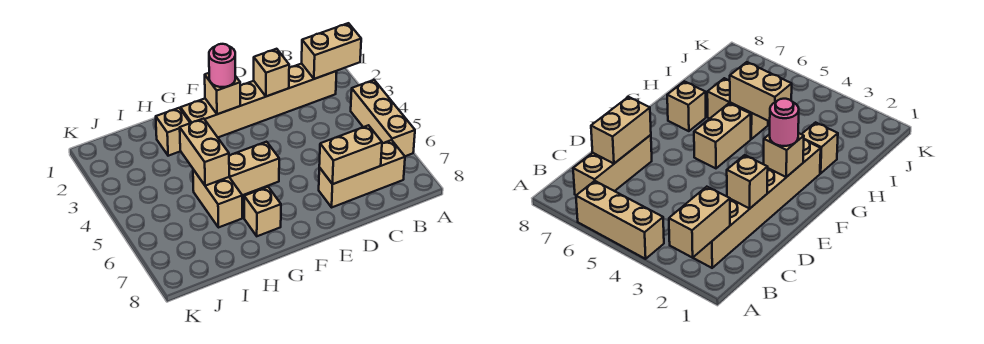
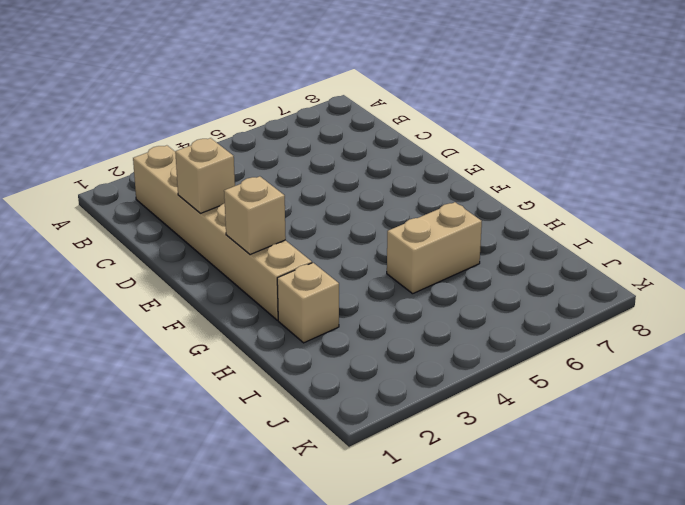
none -> tan 1x3 brick [351,80,415,156]
none -> tan 1x3 brick [319,140,405,207]
none -> tan 1x2 brick [229,142,279,195]

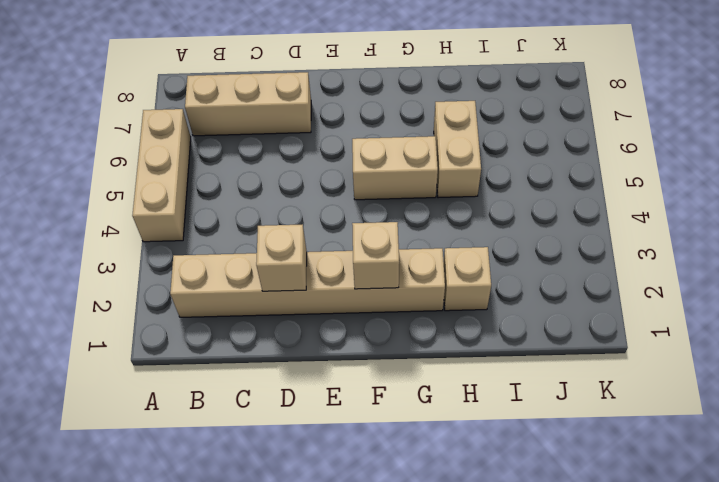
none -> tan 1x1 brick [244,187,281,236]
none -> tan 1x2 brick [302,23,361,79]
none -> tan 1x2 brick [319,125,382,184]

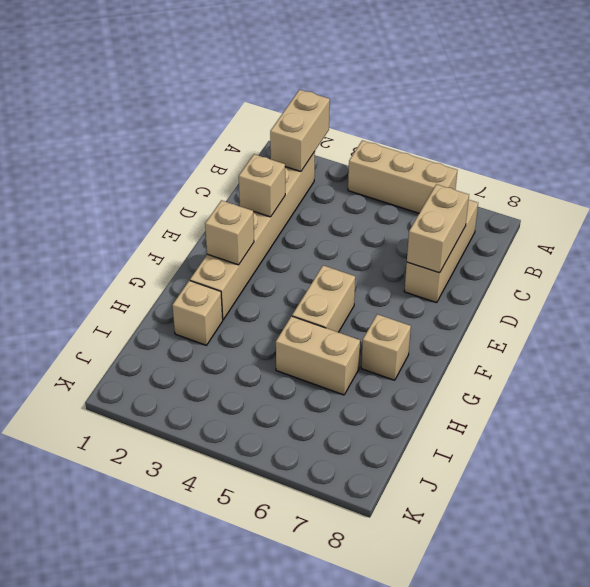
none -> tan 1x2 brick [180,118,229,186]
none -> pink 1x1 round brick [209,44,235,87]

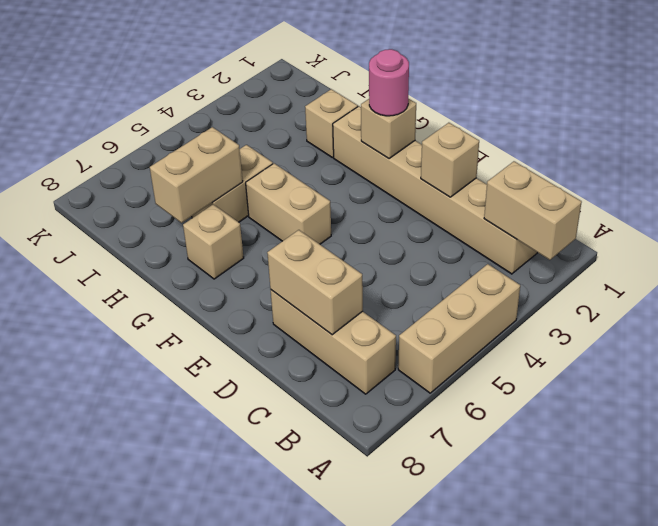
tan 1x2 brick [150,127,243,223] -> tan 1x2 brick moved to [180,118,229,186]

